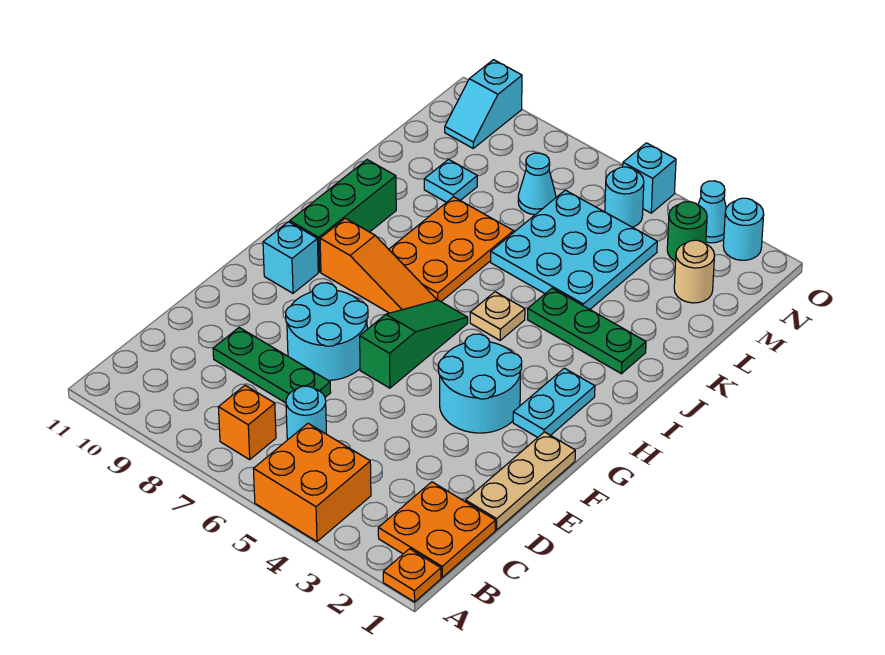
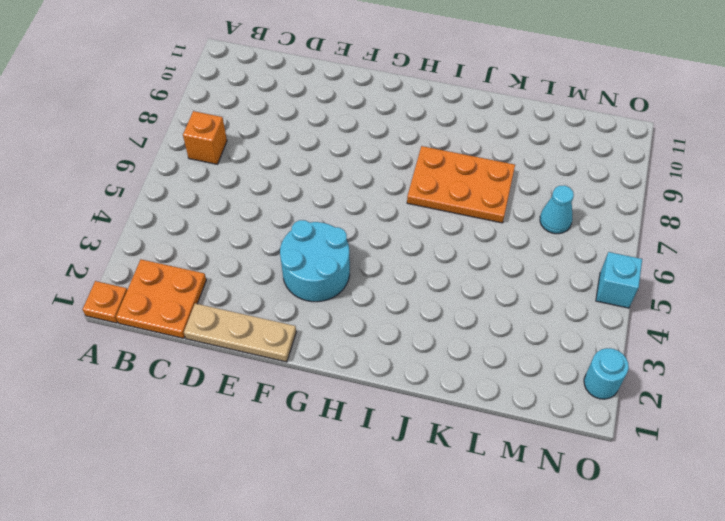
none -> orange 2x2 brick [253,423,371,541]
none -> cyan 1x1 round brick [286,386,326,440]
none -> green 1x3 plate [213,328,331,403]

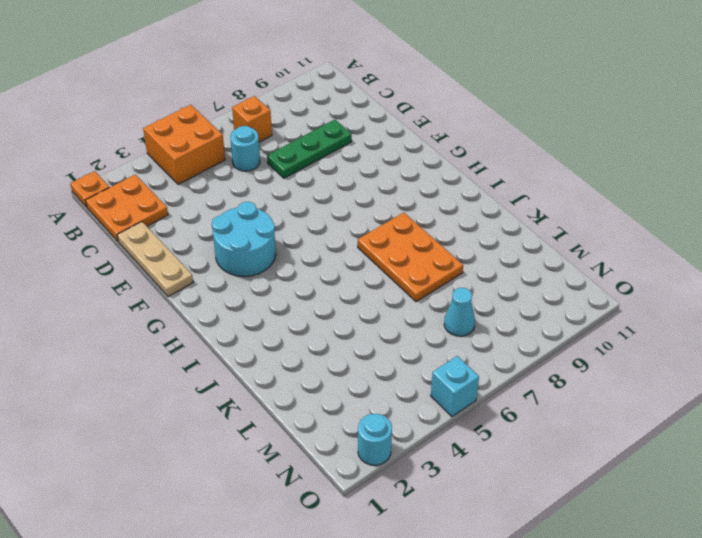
none -> cyan 2x2 round brick [286,283,368,380]
none -> green 1x3 slope [360,300,468,388]
none -> cyan 1x2 plate [513,368,595,438]

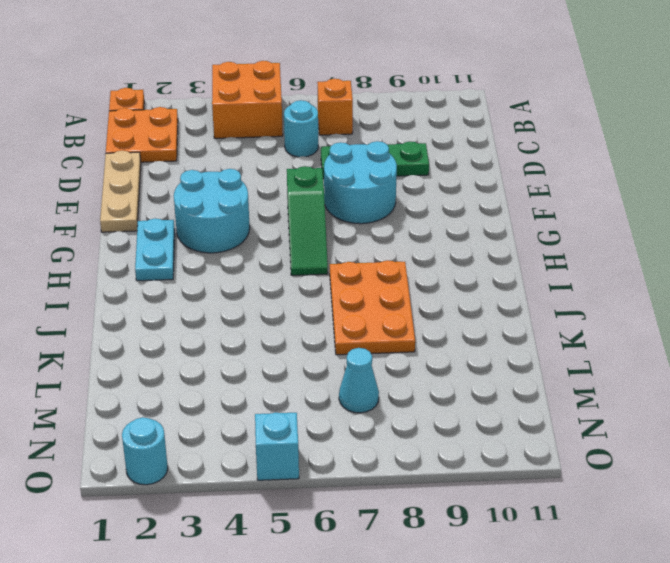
none -> cyan 1x1 brick [263,222,318,293]
none -> orange 1x3 slope [320,218,436,313]
none -> green 1x3 brick [290,160,396,272]

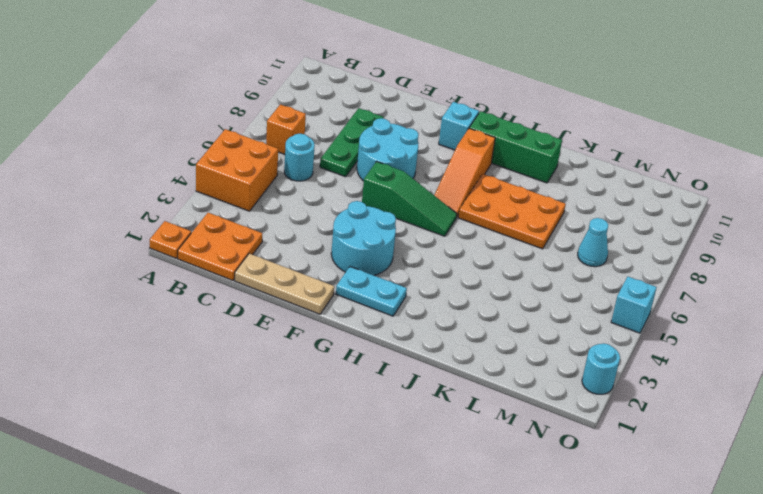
none -> tan 1x1 plate [470,292,525,340]
none -> green 1x3 plate [528,288,646,374]
none -> cyan 3x3 plate [491,190,657,309]

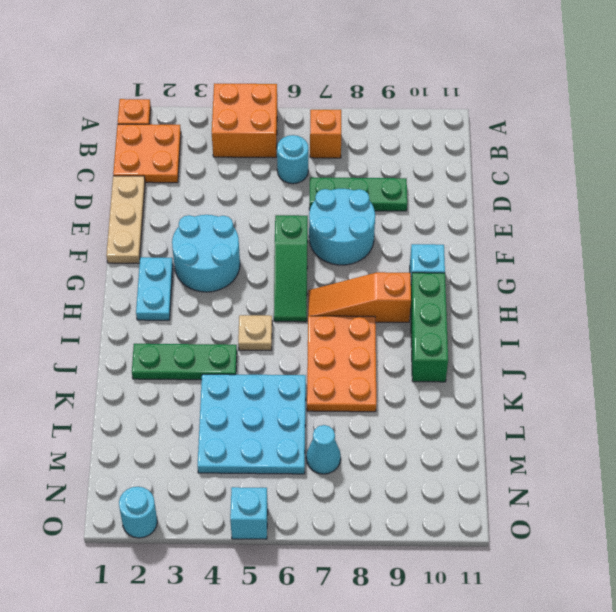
none -> cyan 1x1 plate [424,159,477,202]
none -> tan 1x1 round brick [674,240,715,303]
none -> green 1x1 round brick [667,202,707,261]

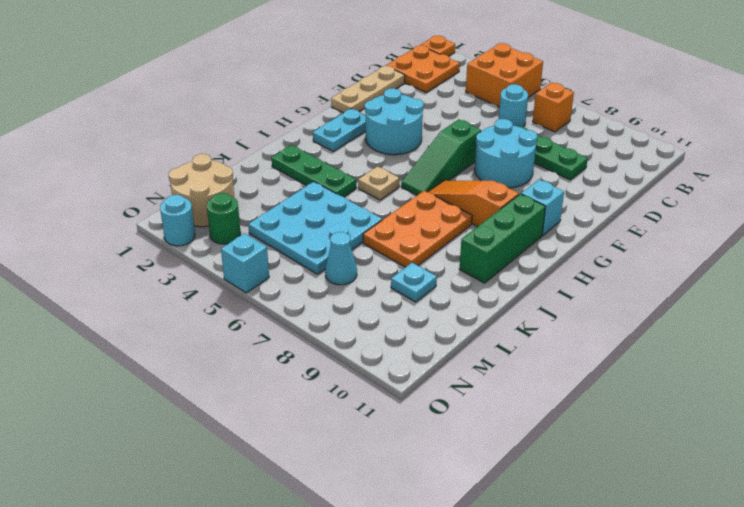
tan 2x2 round brick [169,154,234,227] -> tan 1x1 round brick [674,240,715,303]
none -> cyan 1x1 round brick [605,167,644,227]
none -> cyan 1x2 slope [445,60,522,148]
none -> cyan 1x1 cone [698,181,726,243]

